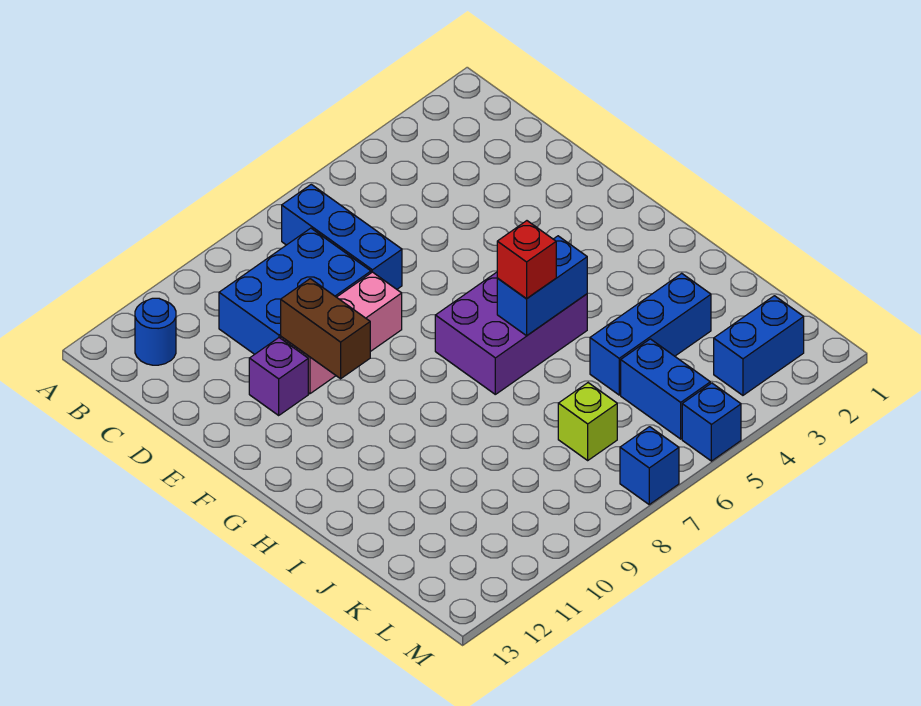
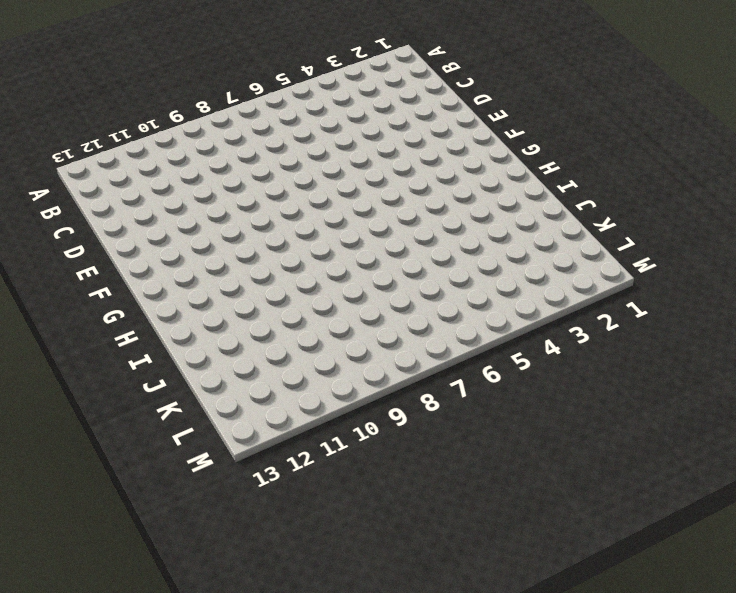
none -> blue 1x3 brick [282,184,402,289]
none -> blue 1x1 round brick [135,298,176,365]
none -> blue 2x3 brick [219,228,371,354]

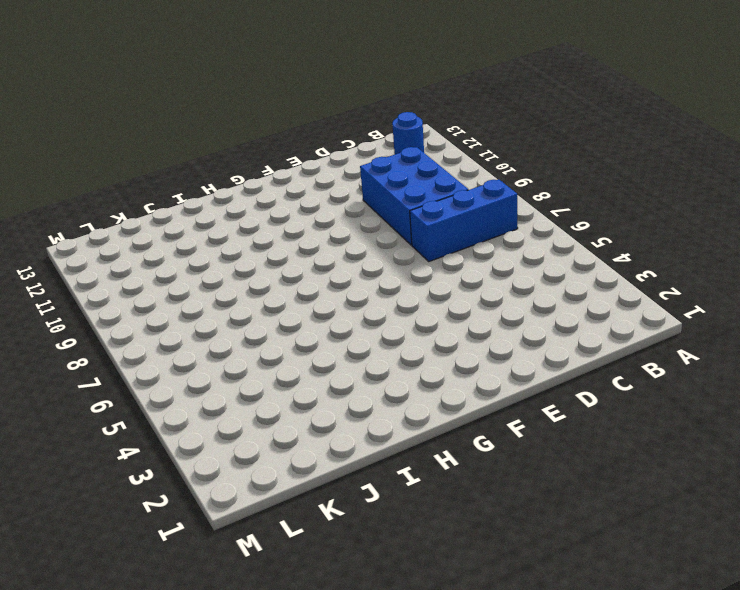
none -> pink 1x3 brick [281,272,402,394]
none -> purple 1x1 brick [249,338,308,415]
none -> purple 2x3 brick [435,272,587,394]

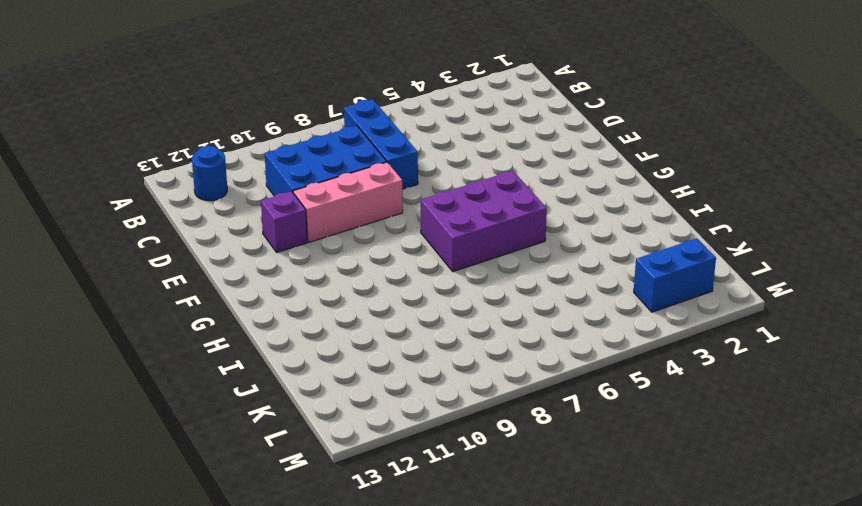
none -> blue 1x3 brick [590,273,711,395]
none -> blue 1x2 brick [621,339,710,439]
none -> lime 1x1 brick [558,383,617,460]

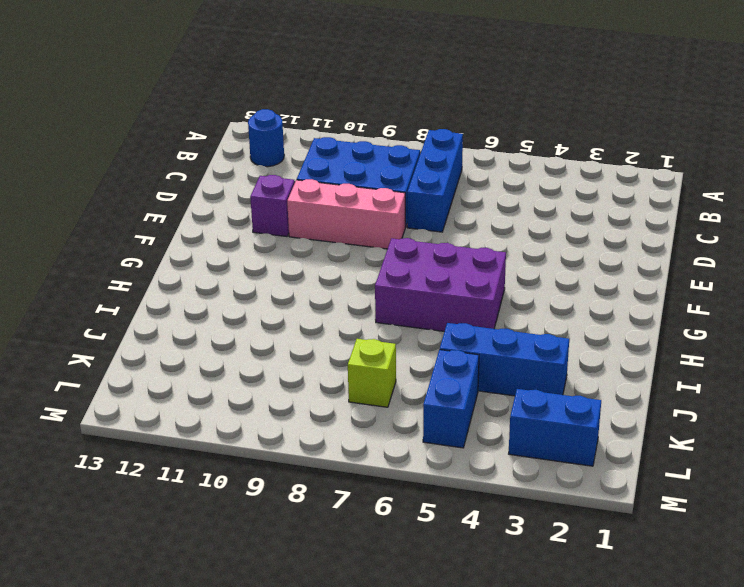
none -> blue 1x1 brick [682,383,741,461]
none -> blue 1x1 brick [620,427,679,504]
none -> brown 1x2 brick [281,279,370,379]

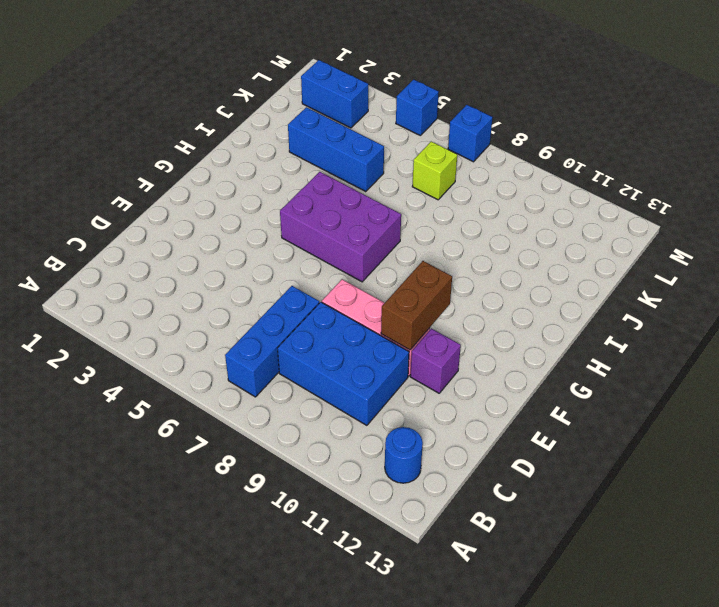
none -> blue 1x2 brick [621,339,710,439]
none -> blue 1x2 brick [497,236,587,336]
none -> red 1x1 brick [497,221,556,299]

